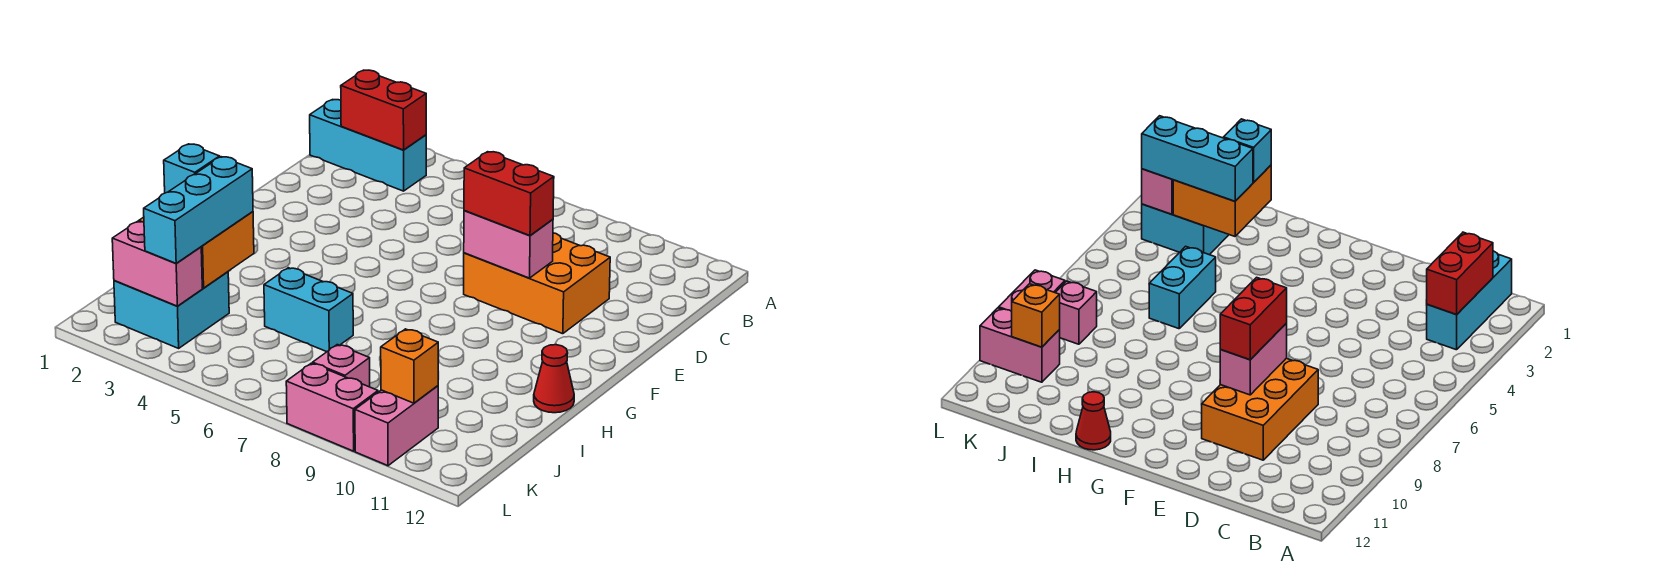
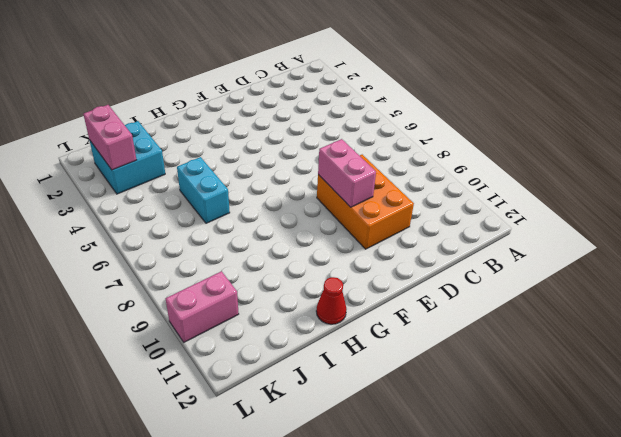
none -> cyan 1x3 brick [310,100,426,191]
none -> pink 1x1 brick [313,345,370,387]
none -> pink 1x2 brick [286,363,378,451]

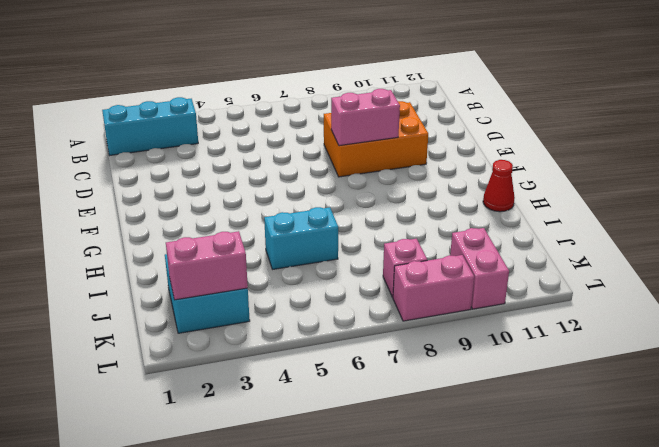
none -> red 1x2 brick [341,70,426,150]
none -> orange 2x2 brick [139,212,254,288]
none -> orange 1x1 brick [381,329,438,403]

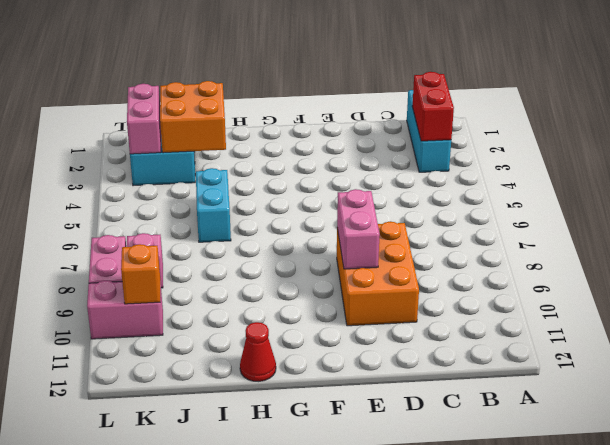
none -> red 1x2 brick [464,152,554,236]
none -> cyan 1x1 brick [164,144,220,193]
none -> cyan 1x3 brick [144,157,253,263]

